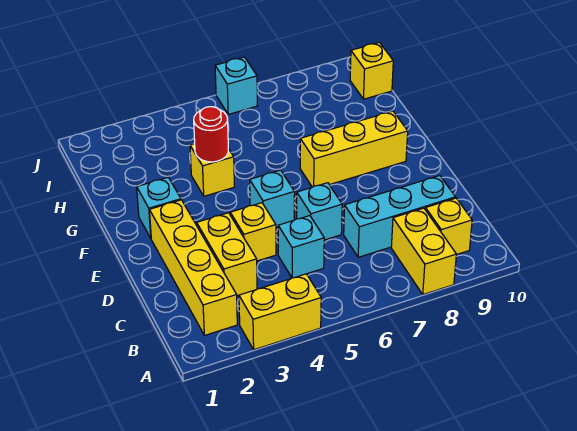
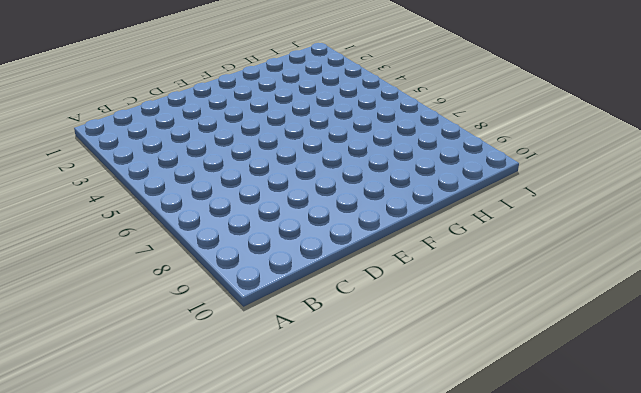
none -> yellow 1x2 brick [239,274,321,350]
none -> yellow 1x2 brick [391,208,456,295]
none -> yellow 1x4 brick [149,200,237,335]

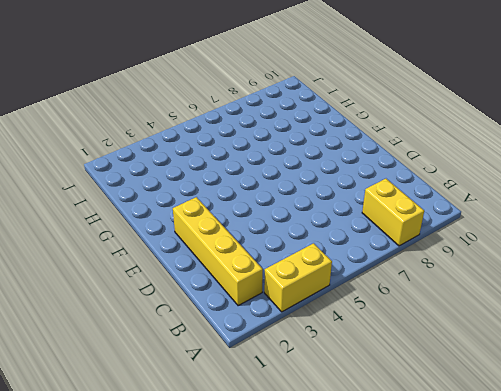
none -> yellow 1x1 brick [425,198,472,255]
none -> yellow 1x2 brick [197,213,257,296]
none -> cyan 1x1 brick [278,216,324,278]

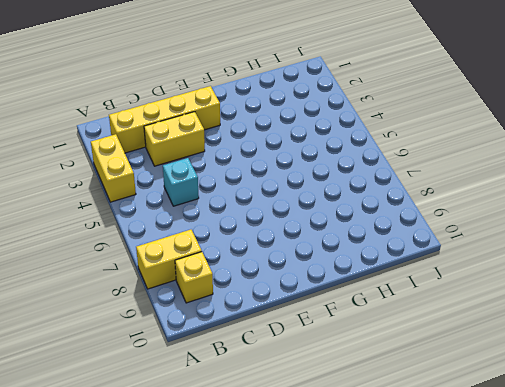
none -> cyan 1x3 brick [344,176,455,257]
none -> yellow 1x1 brick [230,203,276,261]
none -> cyan 1x1 brick [297,183,342,240]

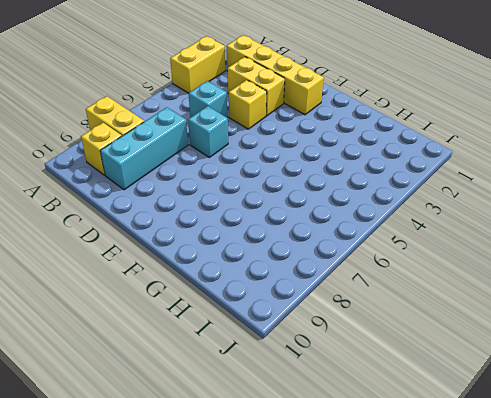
none -> cyan 1x1 brick [250,170,295,227]
none -> cyan 1x1 brick [137,178,181,238]
none -> yellow 1x3 brick [300,111,408,187]

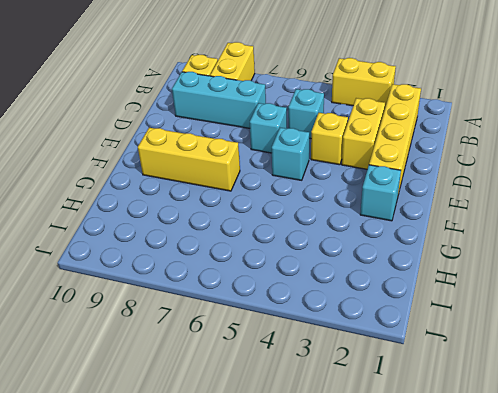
none -> yellow 1x1 brick [190,144,234,196]
none -> yellow 1x1 brick [350,42,393,99]
none -> cyan 1x1 brick [215,57,257,114]

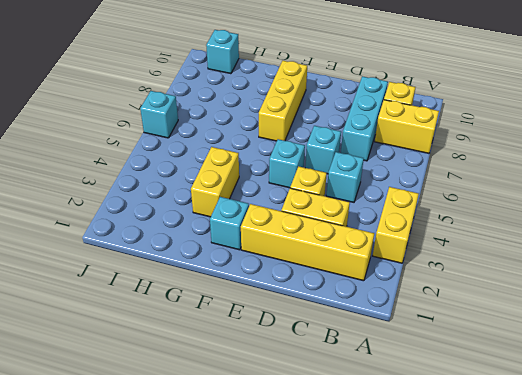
yellow 1x2 brick [191,147,239,217] -> yellow 1x1 brick [190,144,234,196]
cyan 1x1 brick [206,30,239,74] -> yellow 1x1 brick [350,42,393,99]
none -> red 1x1 round brick [194,107,228,162]

